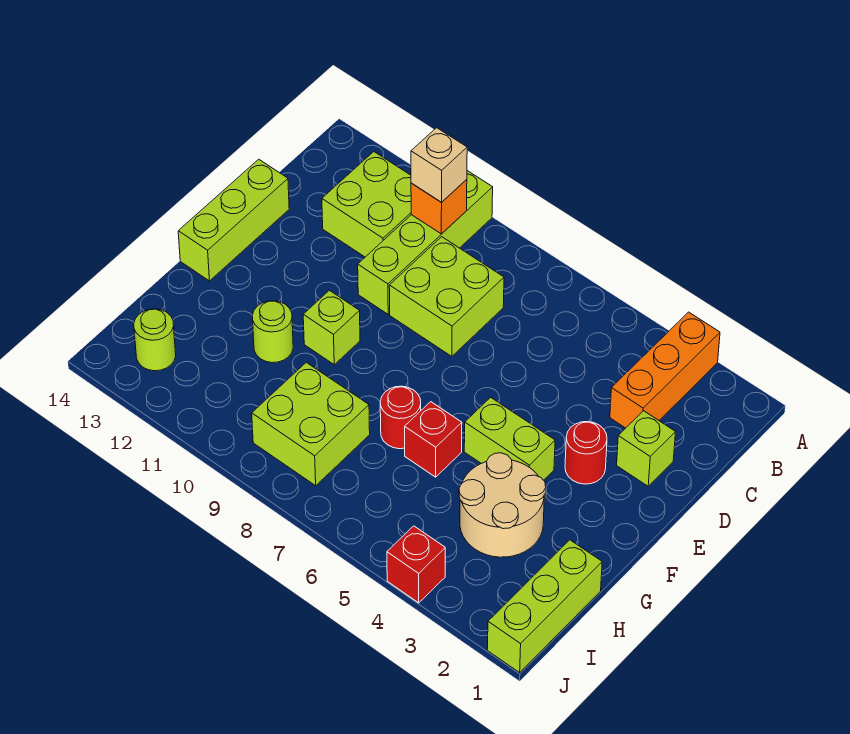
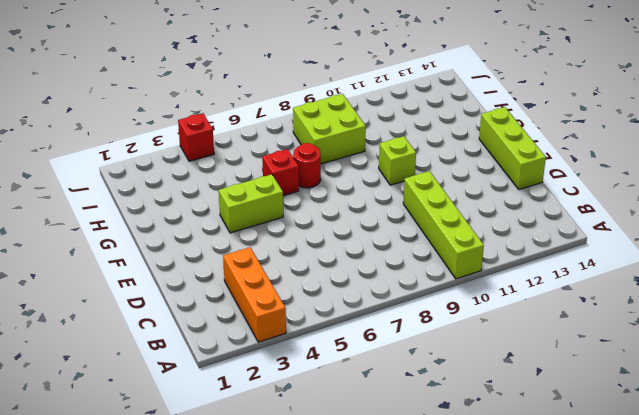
none -> lime 2x2 brick [322,152,411,257]
none -> lime 2x2 brick [389,237,504,356]
none -> lime 1x1 brick [617,411,675,486]

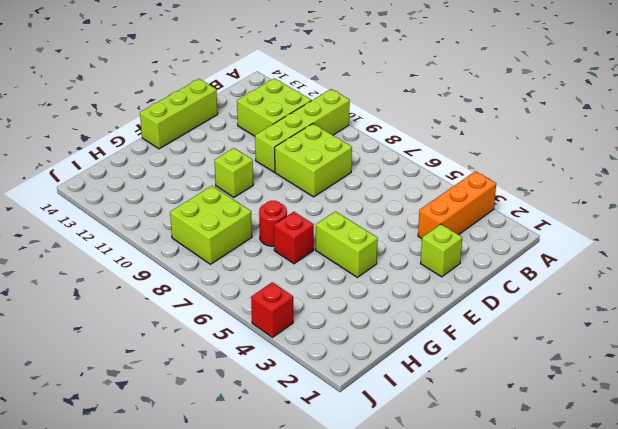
none -> red 1x1 round brick [565,422,607,484]
none -> tan 2x2 round brick [459,453,546,557]
none -> lime 1x1 round brick [252,301,293,363]

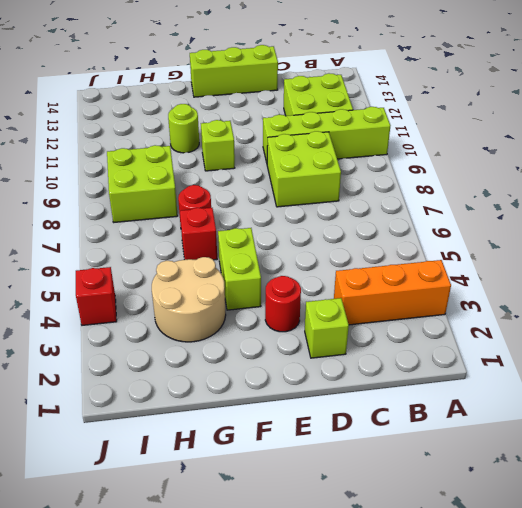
none -> lime 1x3 brick [487,540,602,673]
none -> lime 1x1 round brick [134,309,176,371]
none -> orange 1x1 brick [411,179,467,234]

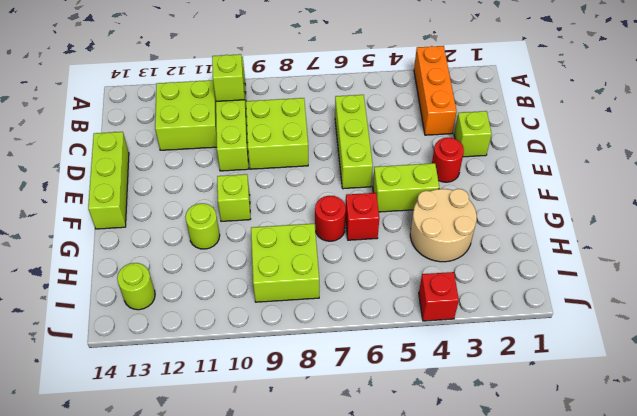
lime 1x1 brick [212,54,244,101] -> orange 1x1 brick [411,179,467,234]
lime 1x3 brick [335,95,373,189] -> lime 1x3 brick moved to [487,540,602,673]
none -> tan 1x1 brick [411,128,467,202]

